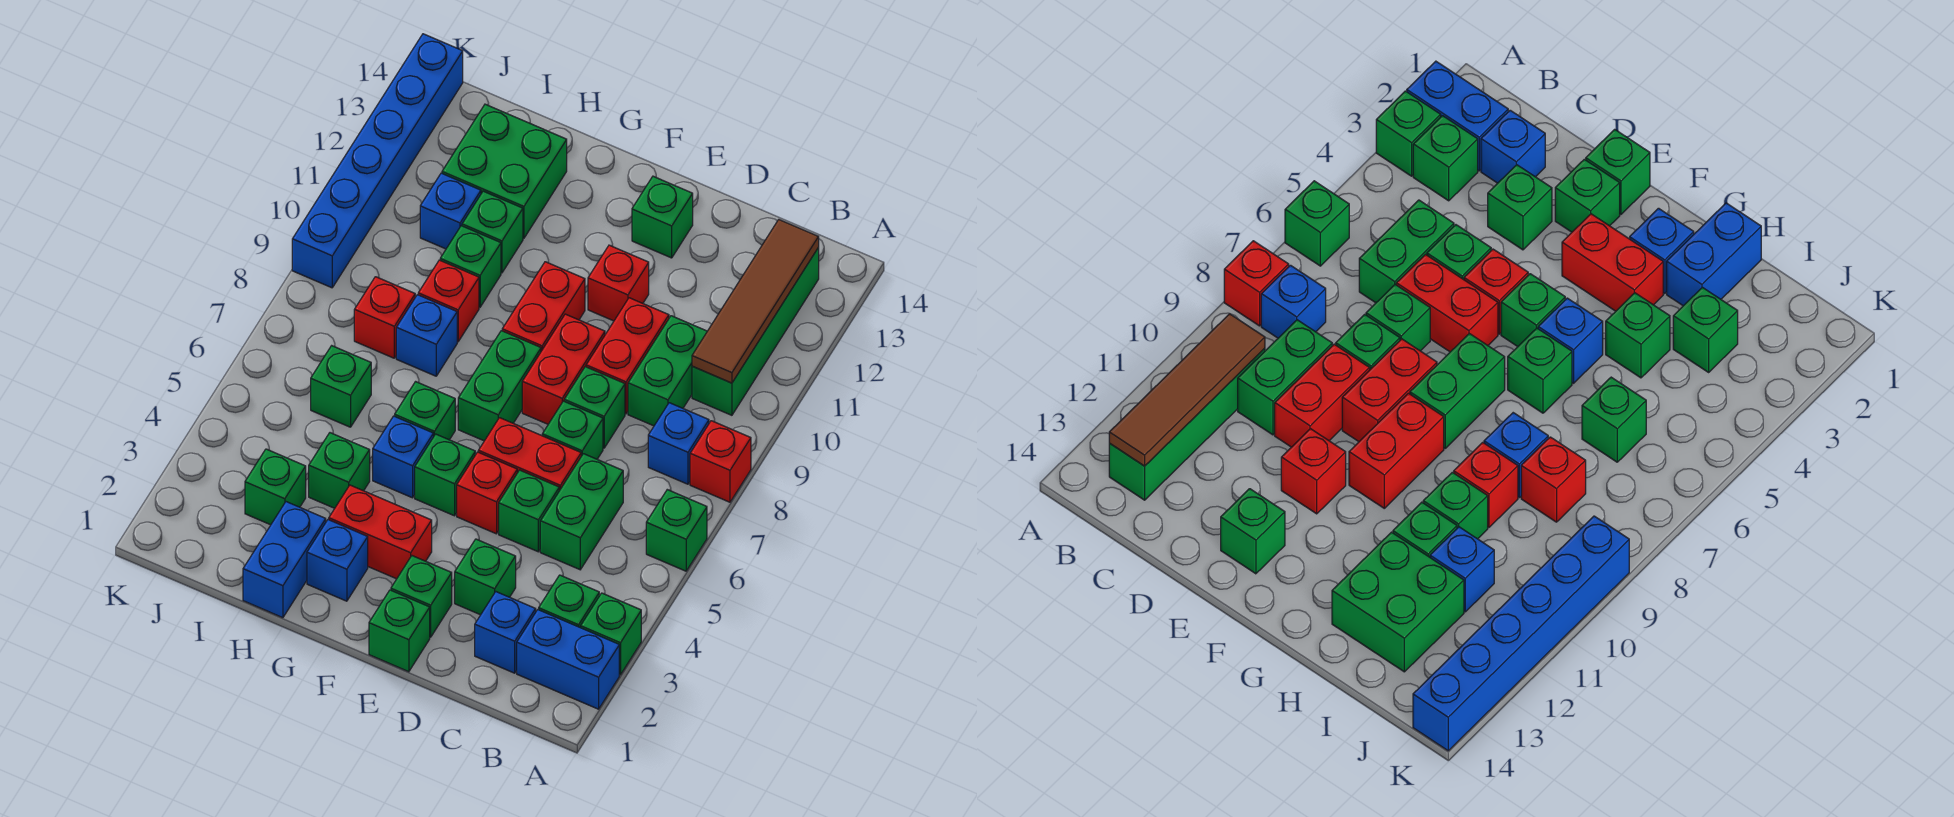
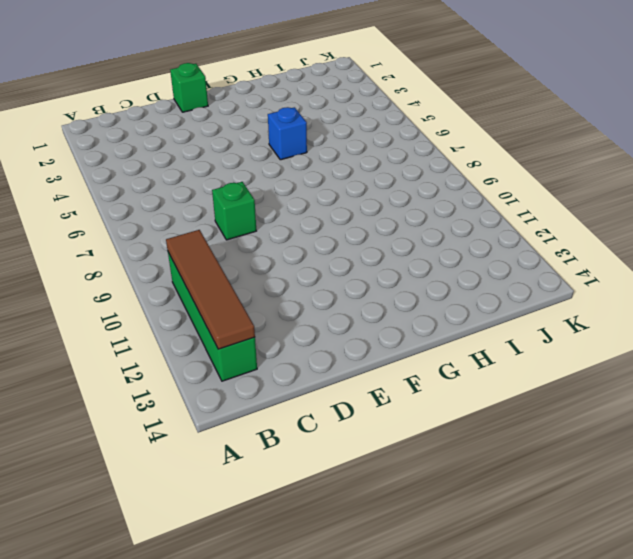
none -> blue 1x2 brick [517,610,619,709]
none -> green 1x1 brick [581,593,641,675]
none -> green 1x1 brick [646,490,707,571]
none -> red 1x1 brick [690,421,751,502]

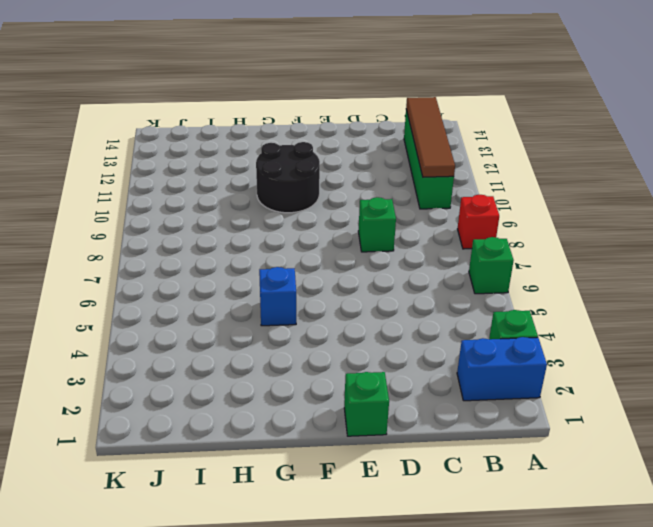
black 2x2 round brick [256,142,320,213] -> red 1x2 brick [502,262,585,351]
none -> green 1x1 brick [539,575,599,628]
none -> blue 1x1 brick [648,403,709,484]
none -> blue 1x1 brick [475,592,536,673]
none -> green 1x2 brick [540,454,623,570]

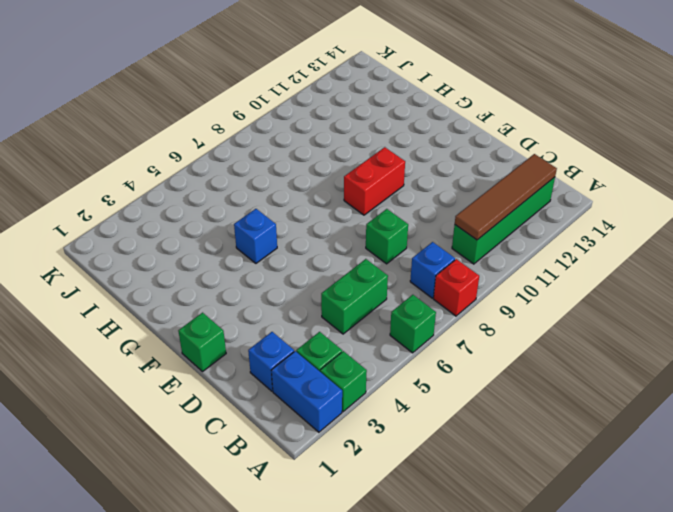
none -> green 1x2 brick [628,316,707,426]
none -> green 1x1 brick [455,539,516,615]
none -> green 1x1 brick [499,470,559,552]
none -> red 1x2 brick [478,418,581,491]

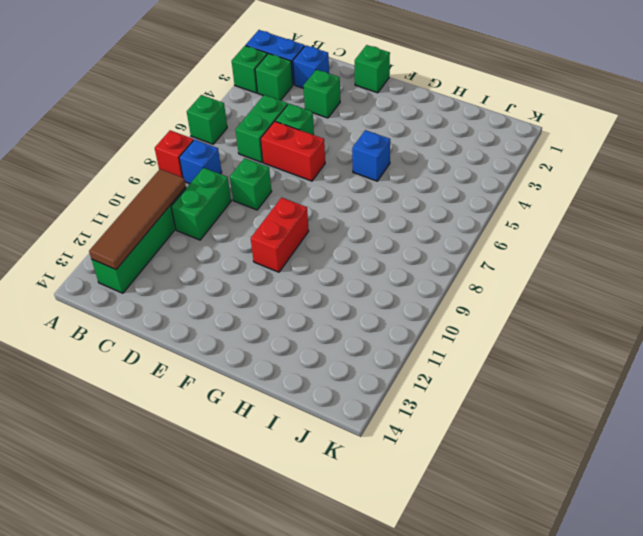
none -> green 1x1 brick [542,401,603,459]
none -> red 1x2 brick [586,298,669,414]
none -> green 1x1 brick [391,556,452,637]
none -> red 1x1 brick [457,452,517,534]

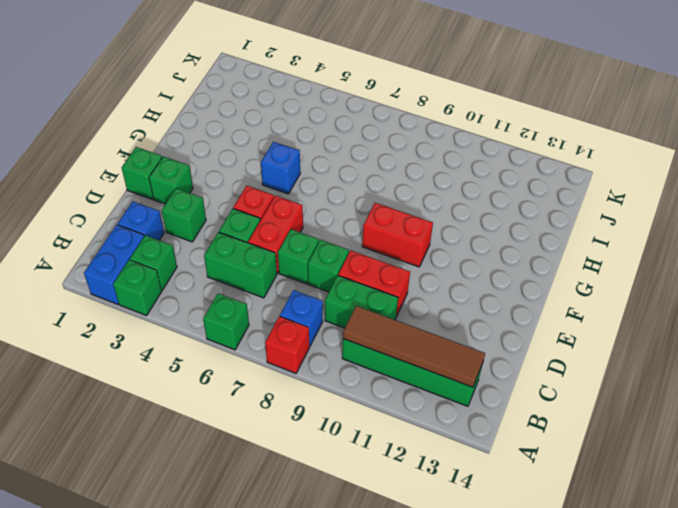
none -> red 1x2 brick [522,314,605,424]
none -> red 1x1 brick [588,245,649,321]
none -> green 1x1 brick [632,176,693,258]
none -> red 1x2 brick [329,485,432,579]

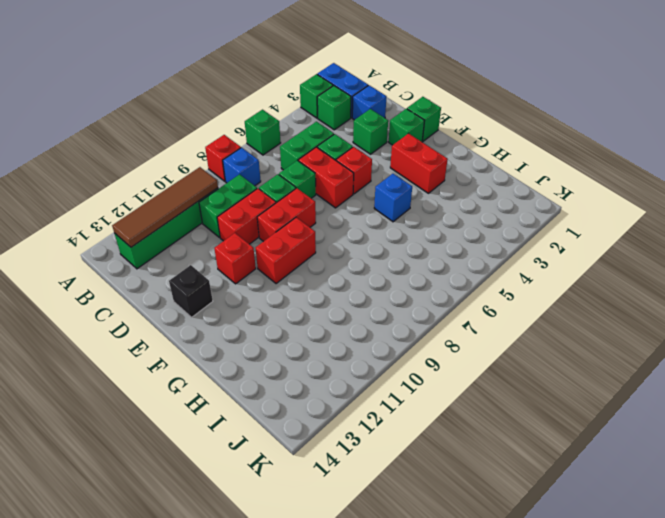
black 1x1 brick [169,265,213,317] -> green 1x1 brick [632,176,693,258]
none -> green 1x1 brick [415,434,475,516]
none -> green 1x2 brick [458,331,541,441]
none -> blue 1x1 brick [307,520,368,601]
none -> green 1x1 brick [395,382,455,440]

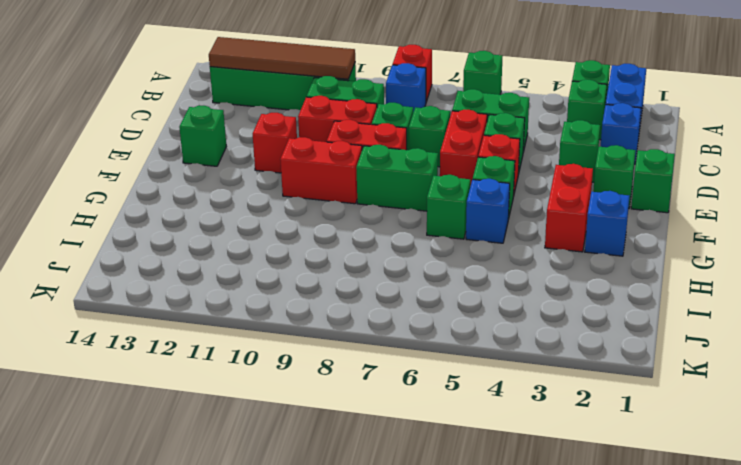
none -> blue 1x2 brick [243,502,326,618]
none -> green 1x1 brick [309,433,370,508]
none -> blue 1x1 brick [396,295,457,376]
none -> red 1x1 brick [418,260,479,342]

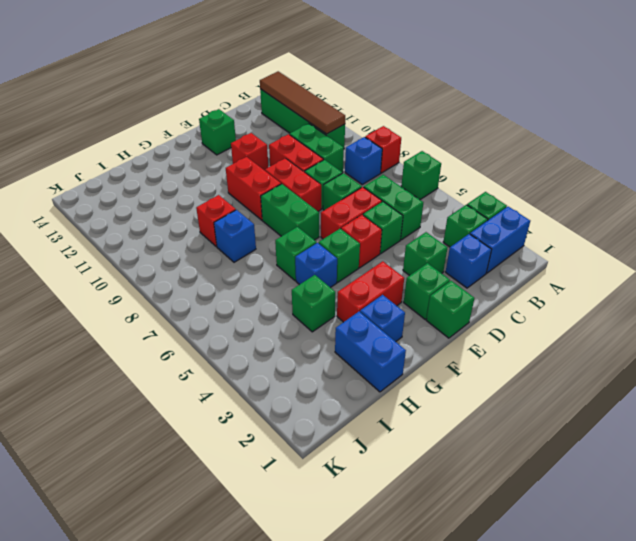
none -> green 1x1 brick [440,226,501,307]
none -> green 1x1 brick [462,191,523,273]
none -> green 2x2 brick [442,104,567,238]
none -> green 1x1 brick [245,449,306,525]

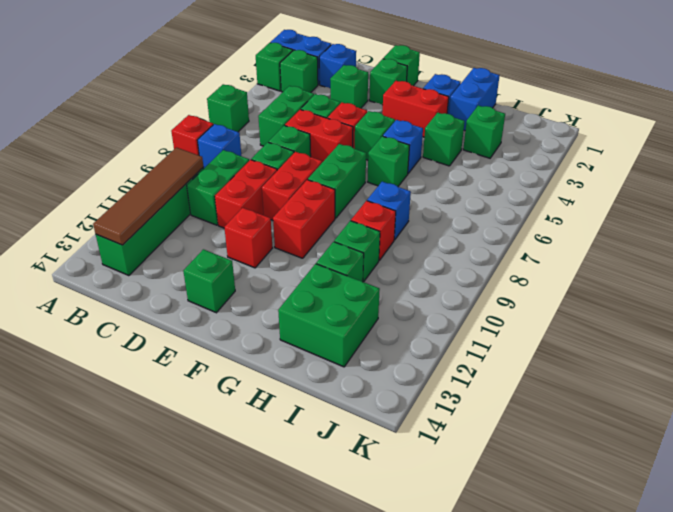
none -> green 1x1 brick [311,346,371,427]
none -> red 1x1 brick [354,277,415,358]
none -> blue 1x1 brick [420,173,481,249]
none -> blue 1x6 brick [292,34,463,288]

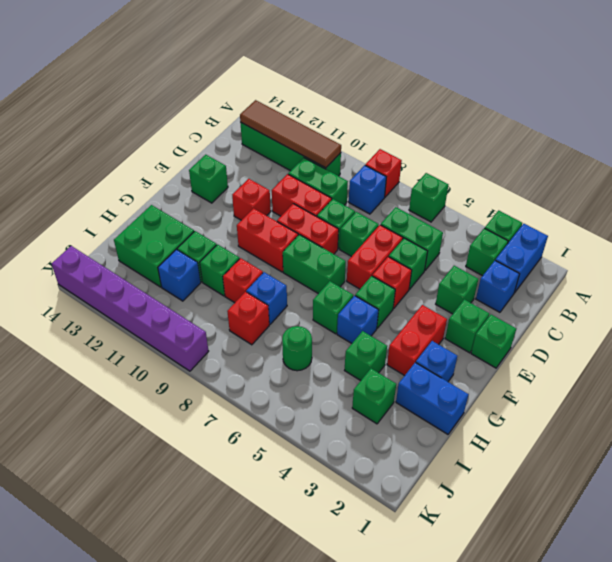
green 1x1 round brick [282,326,312,371] -> green 1x1 brick [311,346,371,427]
purple 1x6 brick [52,246,209,371] -> blue 1x6 brick [292,34,463,288]

